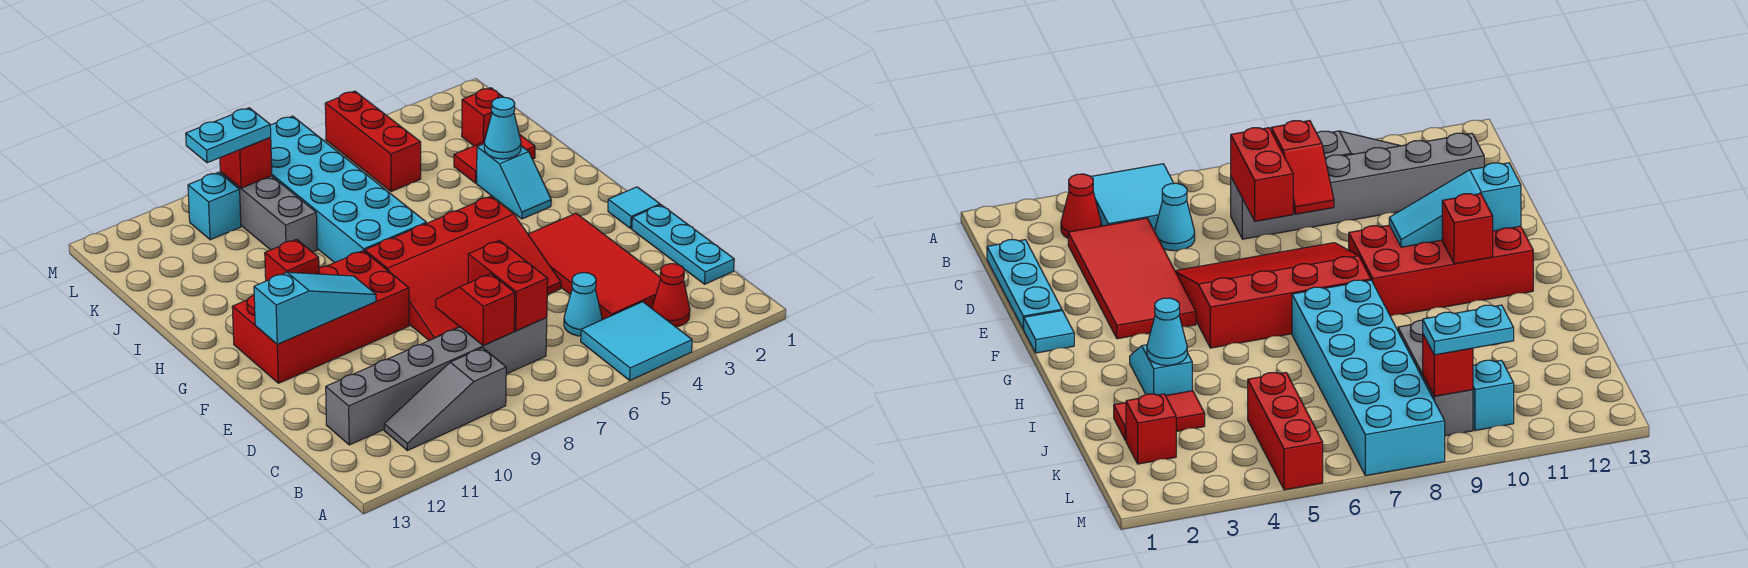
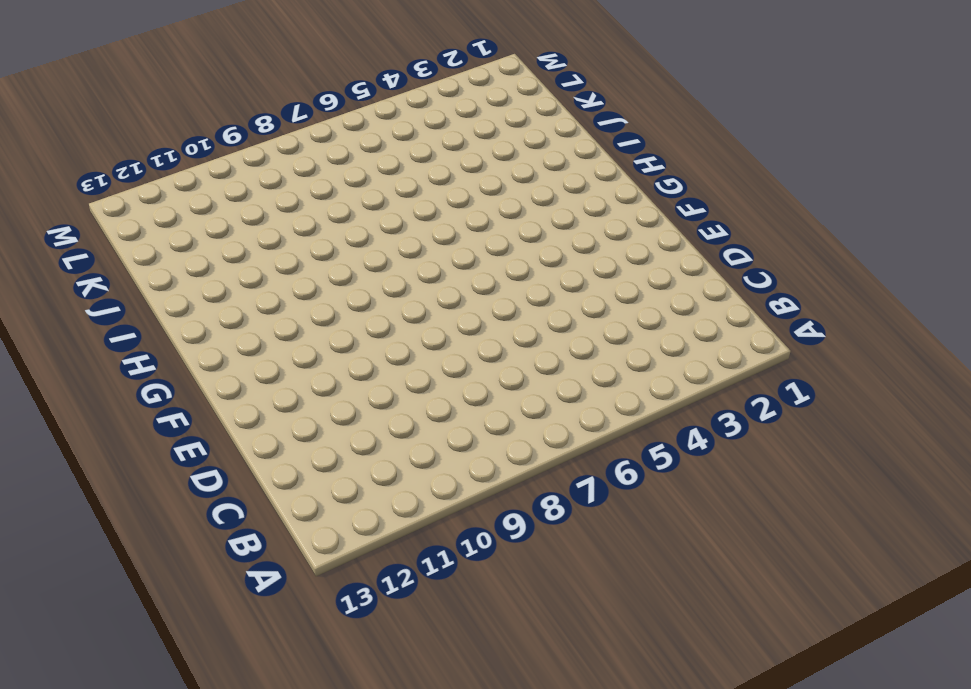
none -> cyan 2x2 tile [581,302,692,380]
none -> red 1x1 cone [652,264,690,327]
none -> grey 1x3 slope [384,348,506,451]

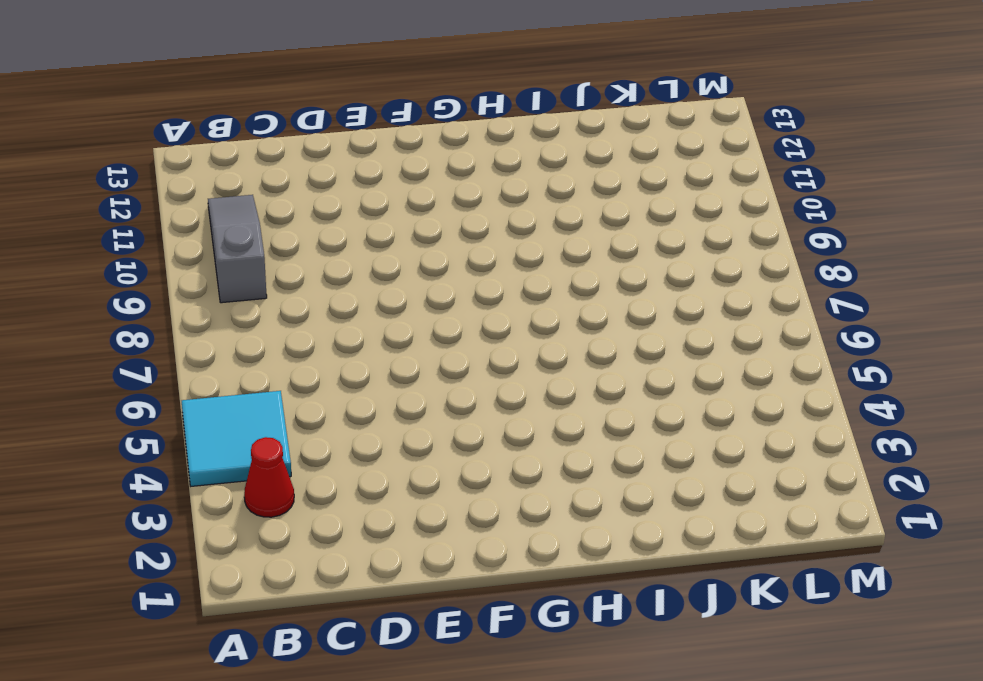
none -> cyan 1x3 plate [632,205,734,284]
none -> red 2x4 tile [528,213,661,320]
none -> cyan 1x1 cone [564,273,602,336]

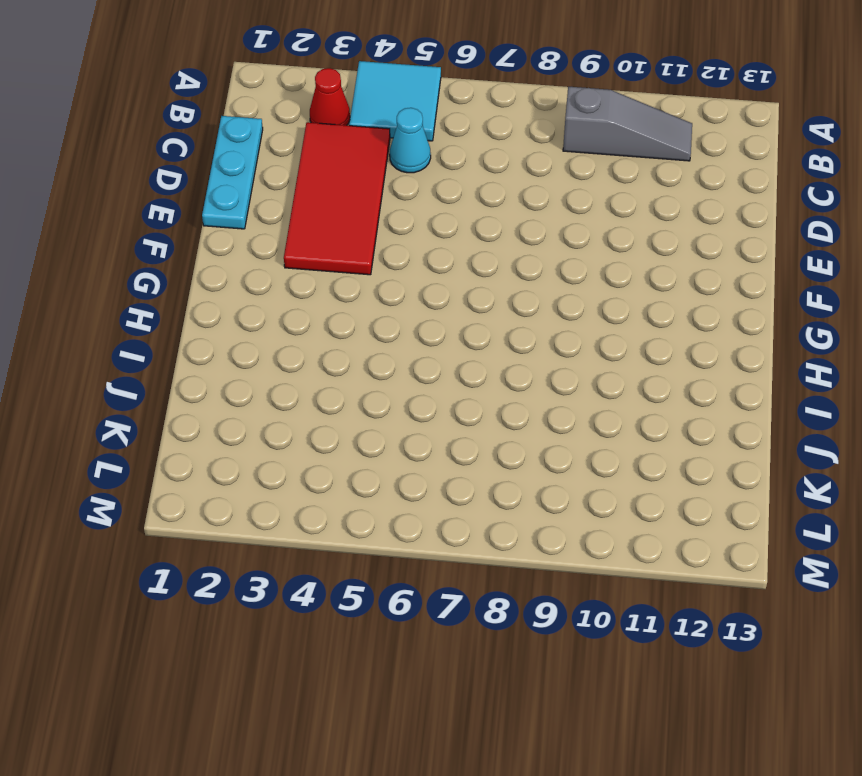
none -> grey 1x6 brick [326,318,547,445]
none -> red 3x4 slope [365,196,561,340]
none -> cyan 1x1 tile [608,187,660,228]

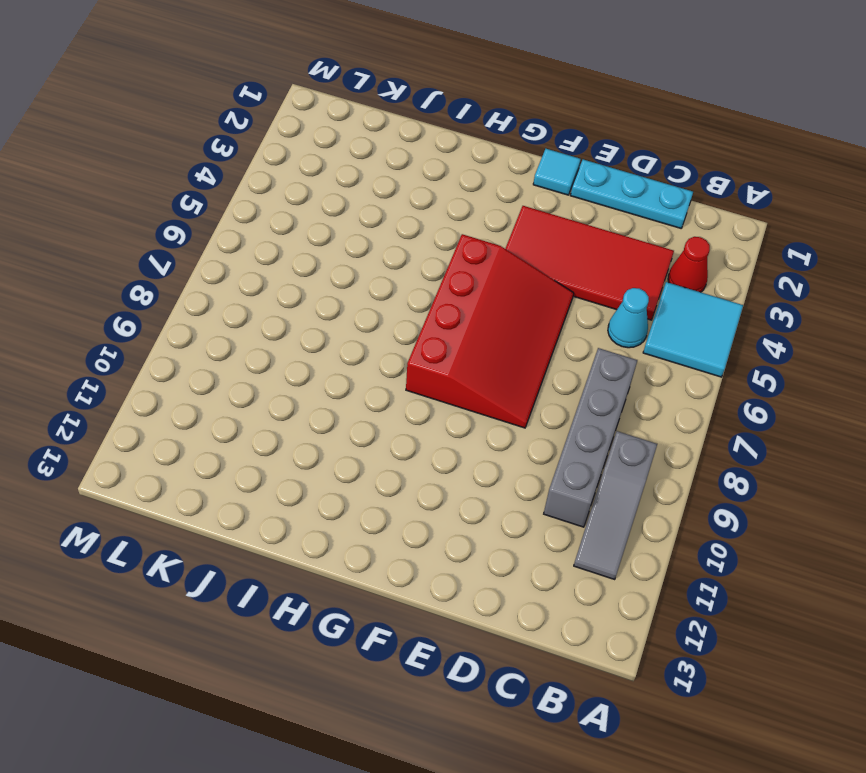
grey 1x4 brick [544,348,637,527] -> grey 1x6 brick [326,318,547,445]
none -> red 2x4 brick [232,251,409,383]
none -> cyan 1x2 slope [477,144,551,219]
none -> cyan 2x6 brick [270,116,426,263]

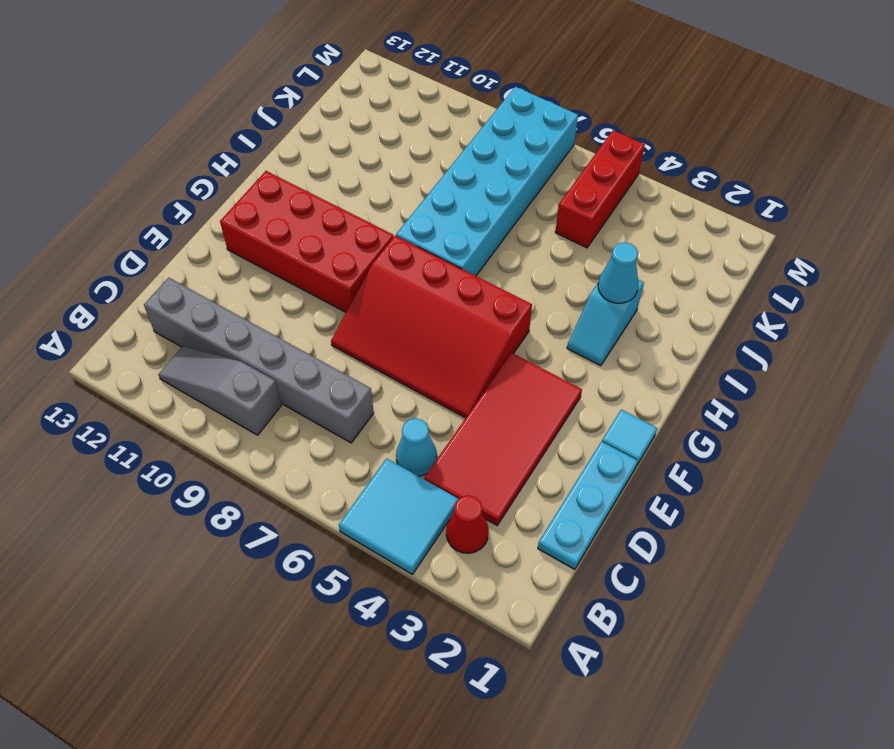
none -> red 1x2 tile [454,134,535,183]
none -> grey 1x3 brick [220,172,317,252]
none -> red 1x1 brick [462,88,503,146]

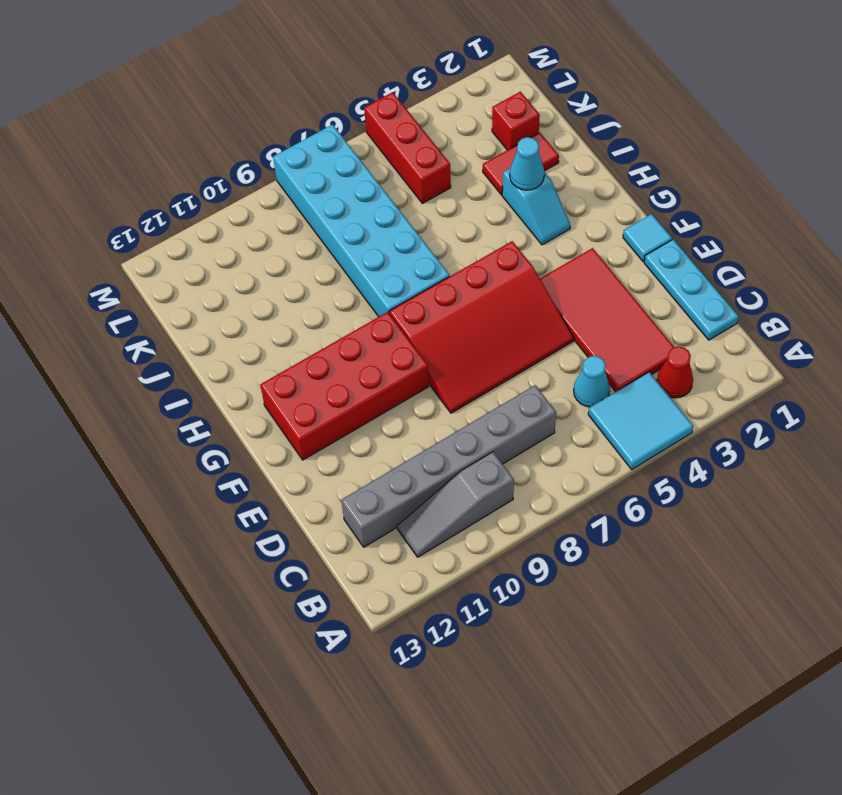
none -> grey 1x3 brick [220,172,317,252]
none -> cyan 1x1 brick [188,172,241,240]
none -> red 1x2 brick [468,241,548,331]

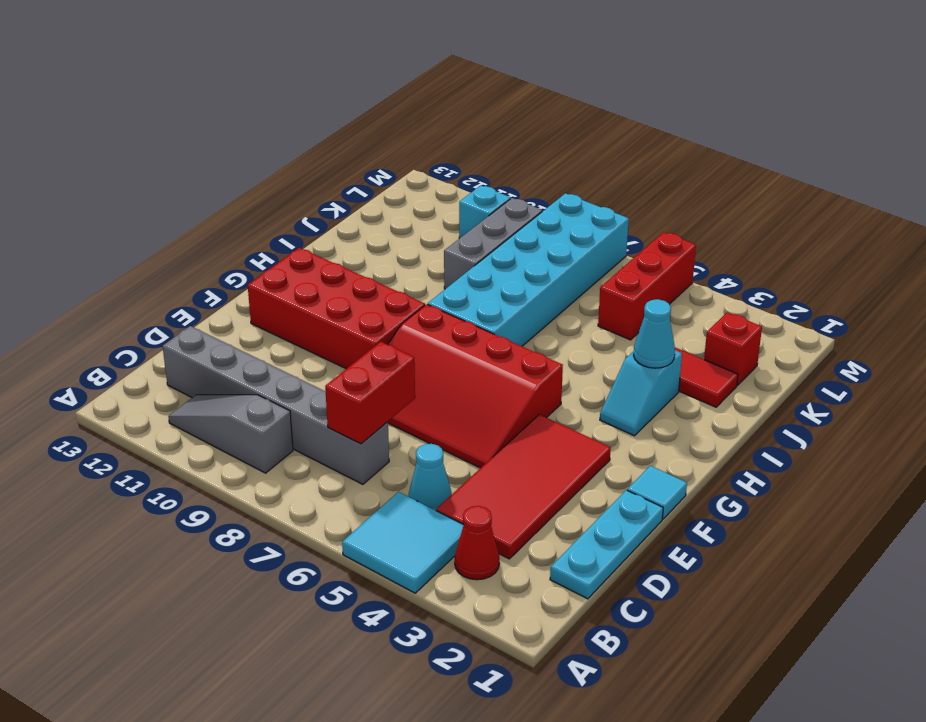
none -> red 1x2 slope [436,274,515,345]
none -> cyan 1x3 slope [254,272,376,344]
none -> red 1x1 brick [265,239,319,281]

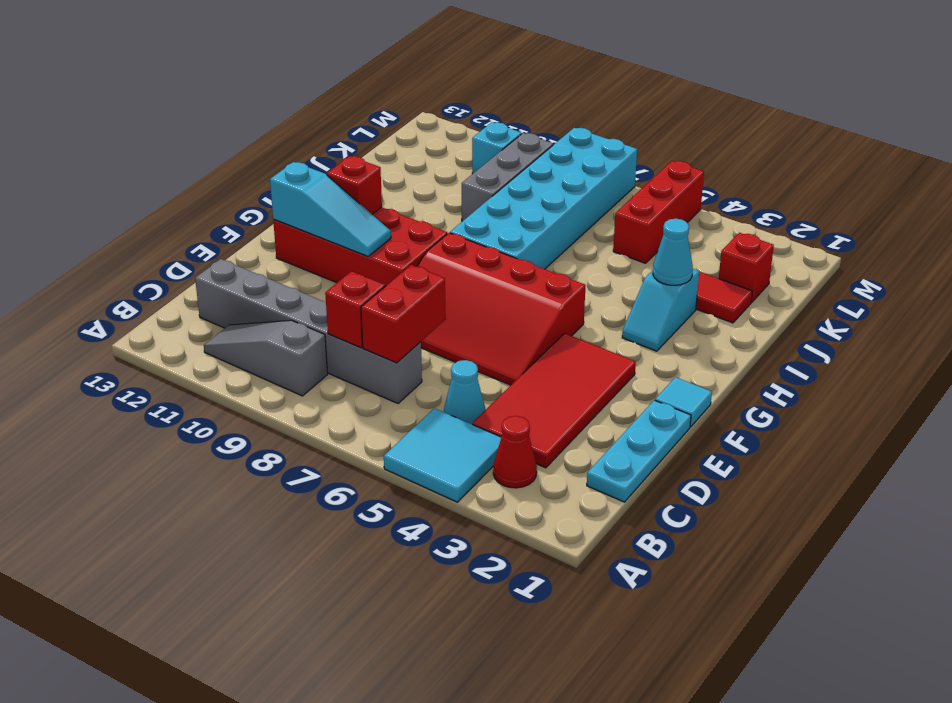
none -> red 1x1 brick [220,138,272,188]
none -> cyan 1x2 plate [186,108,271,163]

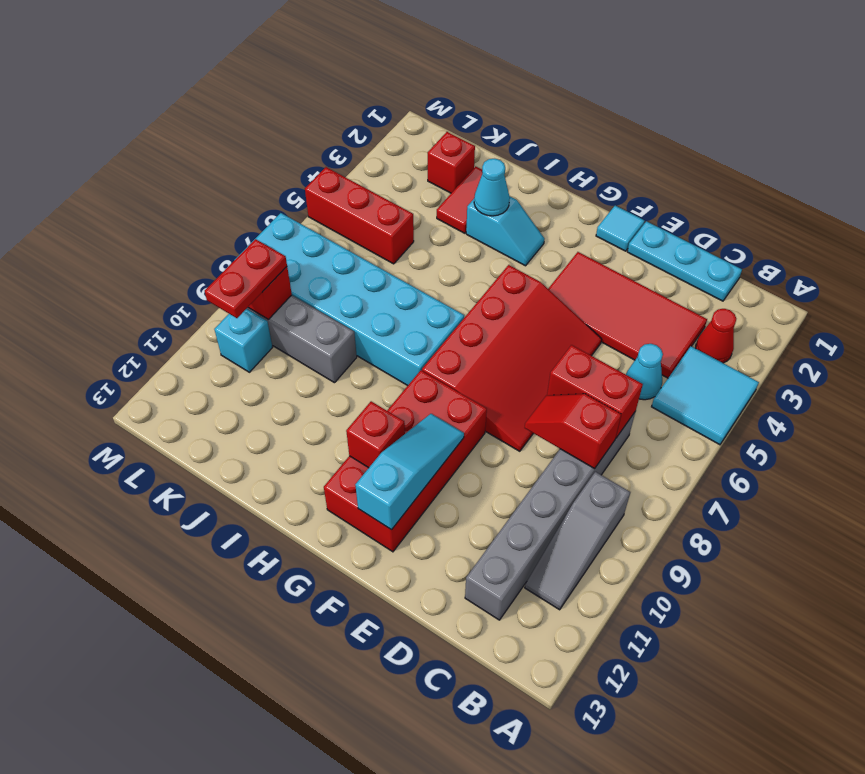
red 1x2 plate [205,239,287,318] -> cyan 1x2 plate [186,108,271,163]

